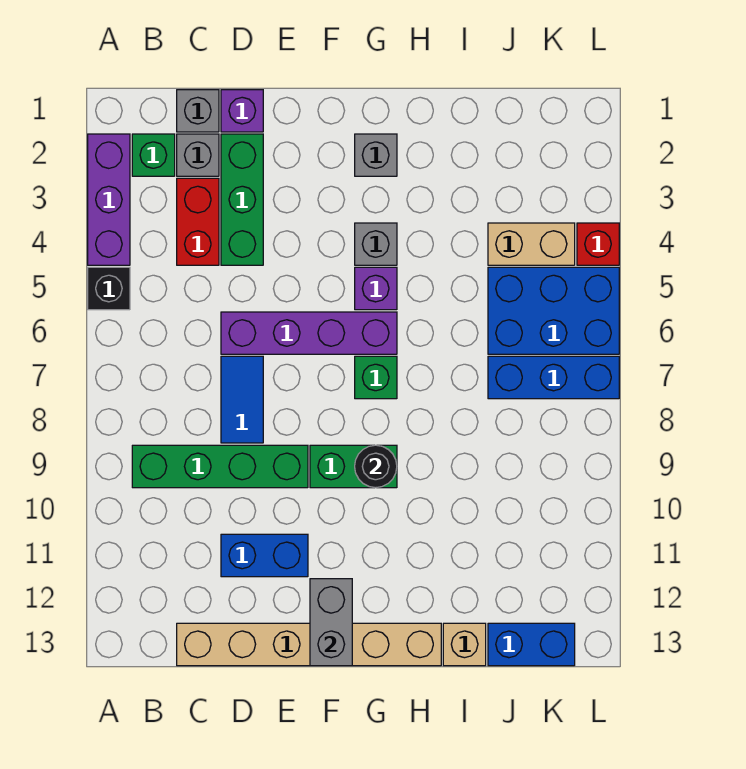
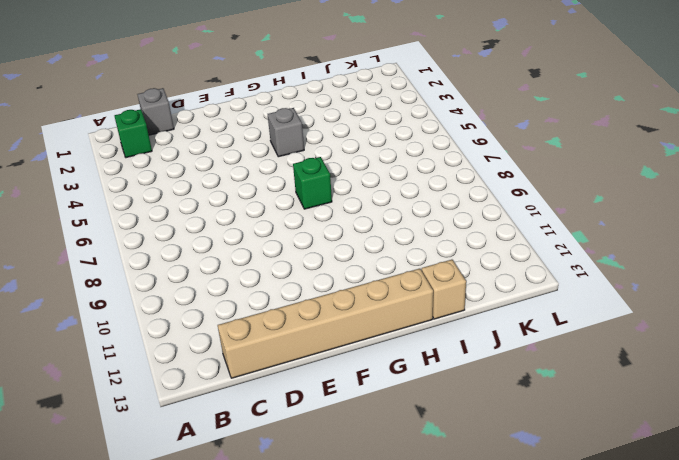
none -> purple 1x3 brick [88,134,130,265]
none -> black 1x1 brick [88,267,130,310]
none -> green 1x4 brick [132,445,308,488]

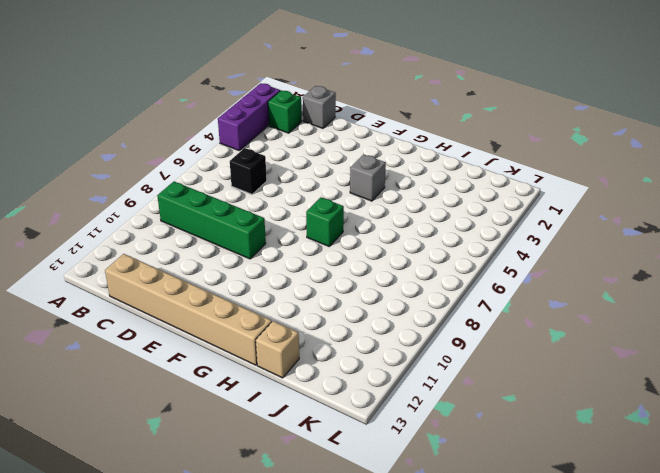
black 1x1 brick [230,148,267,194] -> black 1x1 brick moved to [88,267,130,310]
none -> grey 1x1 brick [177,134,219,176]
none -> red 1x2 brick [177,178,219,265]
none -> purple 1x1 brick [221,90,263,132]

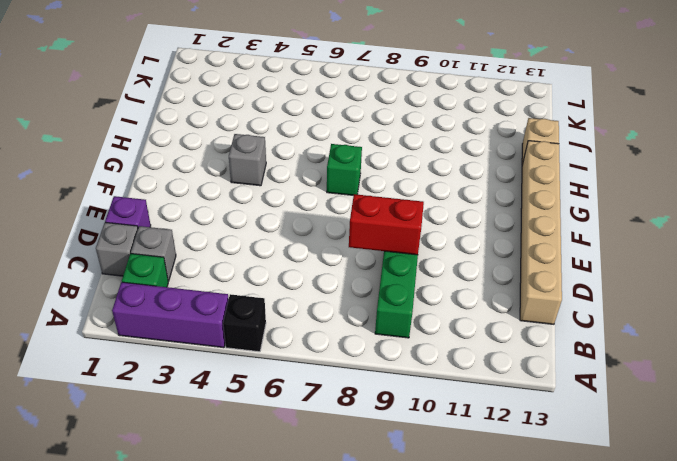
red 1x2 brick [349,194,424,255] -> red 1x2 brick moved to [177,178,219,265]
none -> green 1x3 brick [221,134,263,265]
none -> purple 1x4 brick [221,312,397,354]
none -> blue 1x2 tile [221,356,263,443]

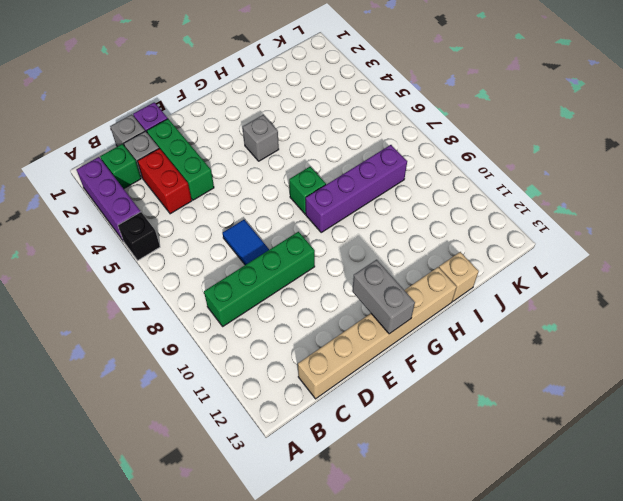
purple 1x4 brick [306,145,407,232] -> purple 1x4 brick moved to [221,312,397,354]
none -> blue 1x2 brick [221,534,308,577]
none -> green 1x2 brick [310,445,397,488]
none -> grey 1x1 brick [355,134,397,176]

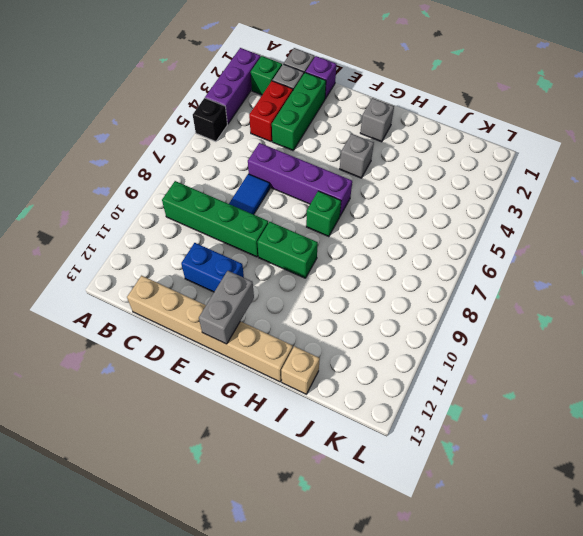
none -> purple 1x1 brick [355,267,397,310]
none -> tan 1x2 brick [488,223,575,265]
none -> blue 2x3 brick [488,267,619,354]

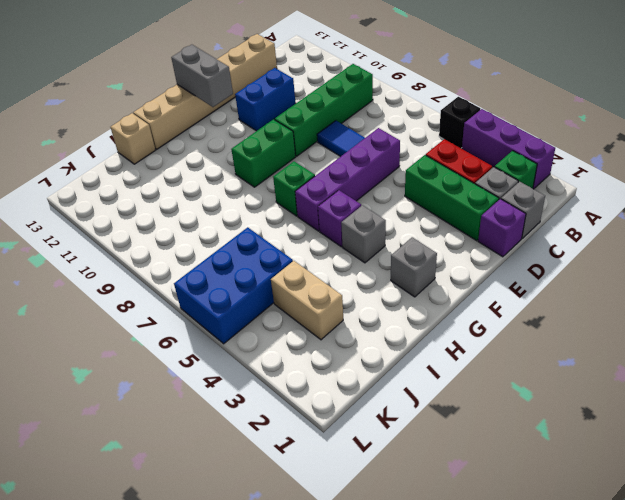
tan 1x2 brick [271,261,343,340] -> tan 1x2 brick turned to [488,223,575,265]
none -> blue 1x3 brick [488,356,619,399]
none -> blue 1x2 brick [488,623,575,666]
none -> red 1x1 brick [577,223,619,265]

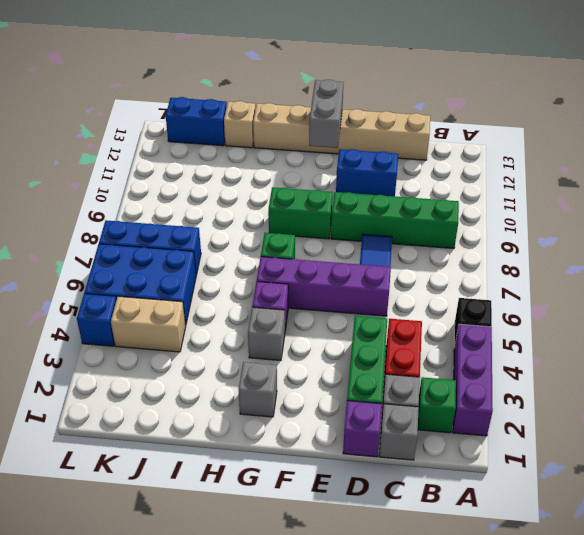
blue 1x1 brick [77,294,116,346] -> red 1x1 brick [577,223,619,265]
none -> black 1x1 round brick [355,445,397,488]

